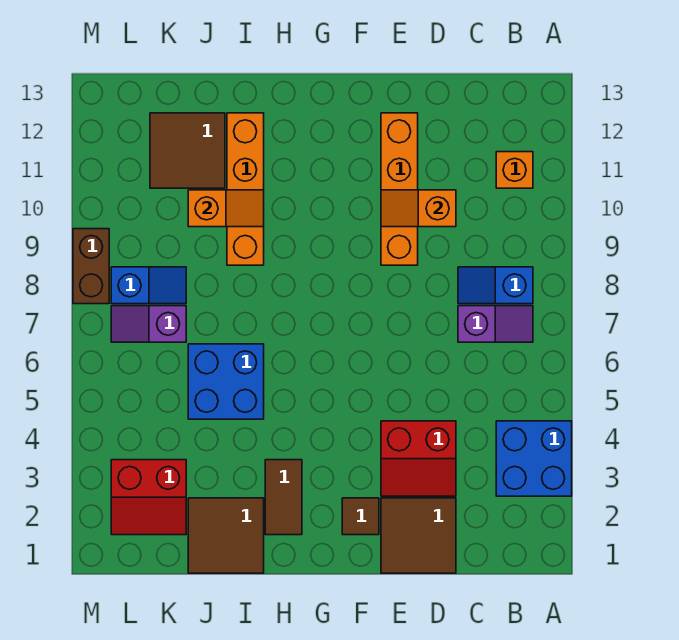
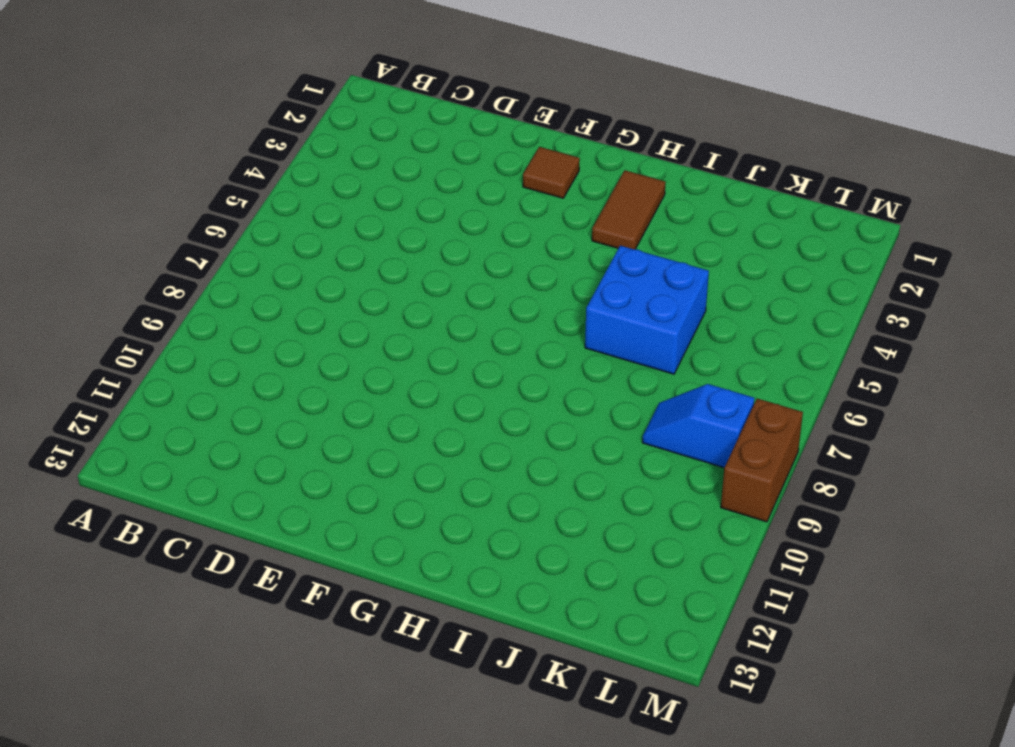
none -> blue 2x2 brick [496,421,572,496]
none -> purple 1x2 slope [458,306,533,342]
none -> blue 1x2 slope [458,267,533,304]

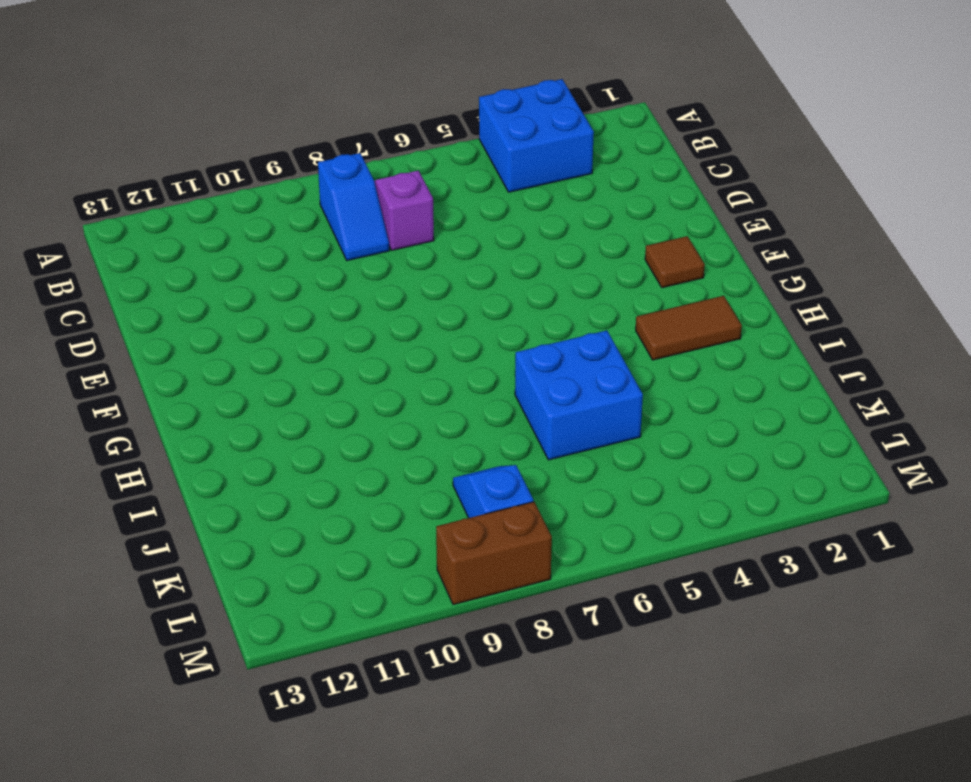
none -> orange 1x1 brick [496,152,533,188]
none -> brown 2x2 tile [381,498,456,573]
none -> red 2x2 slope [381,421,456,496]

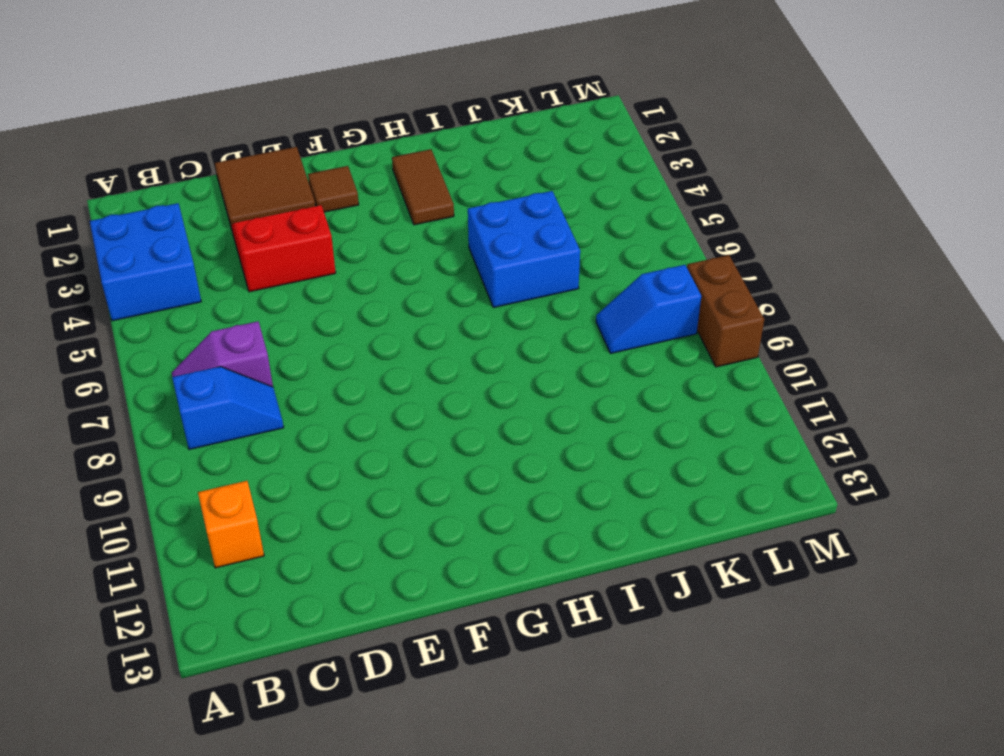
none -> orange 1x4 brick [381,113,418,265]
none -> brown 2x2 tile [188,498,264,573]
none -> orange 1x4 brick [227,113,264,265]

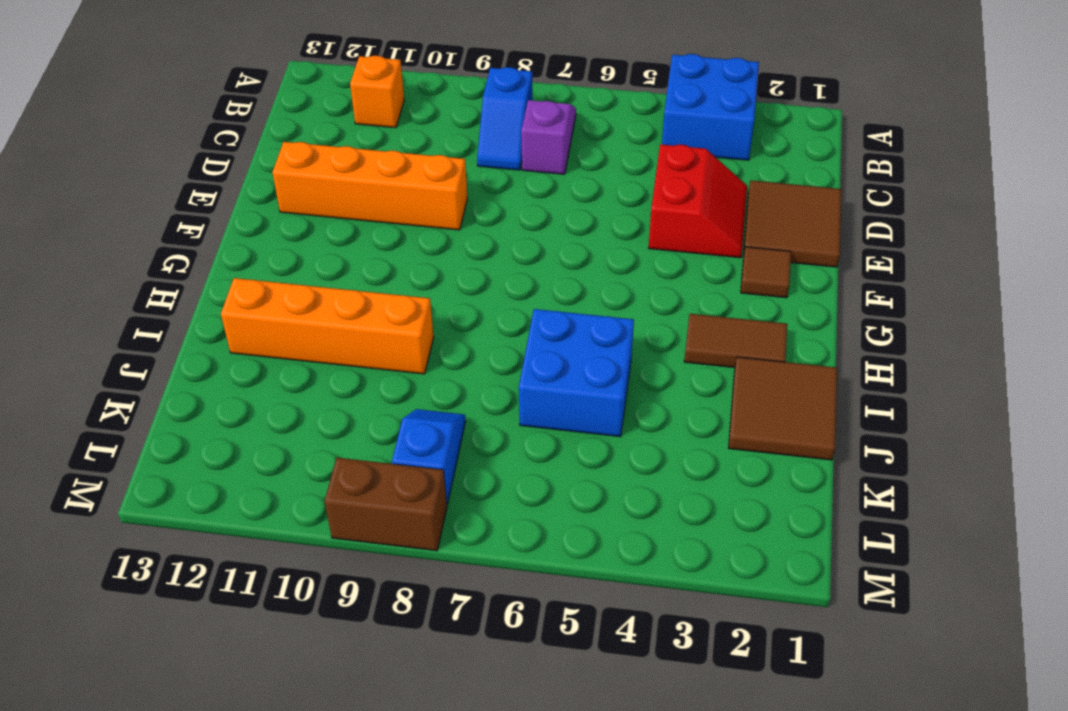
none -> brown 2x2 tile [150,113,225,188]
none -> red 2x2 slope [111,460,186,535]
none -> purple 1x2 slope [111,306,186,342]

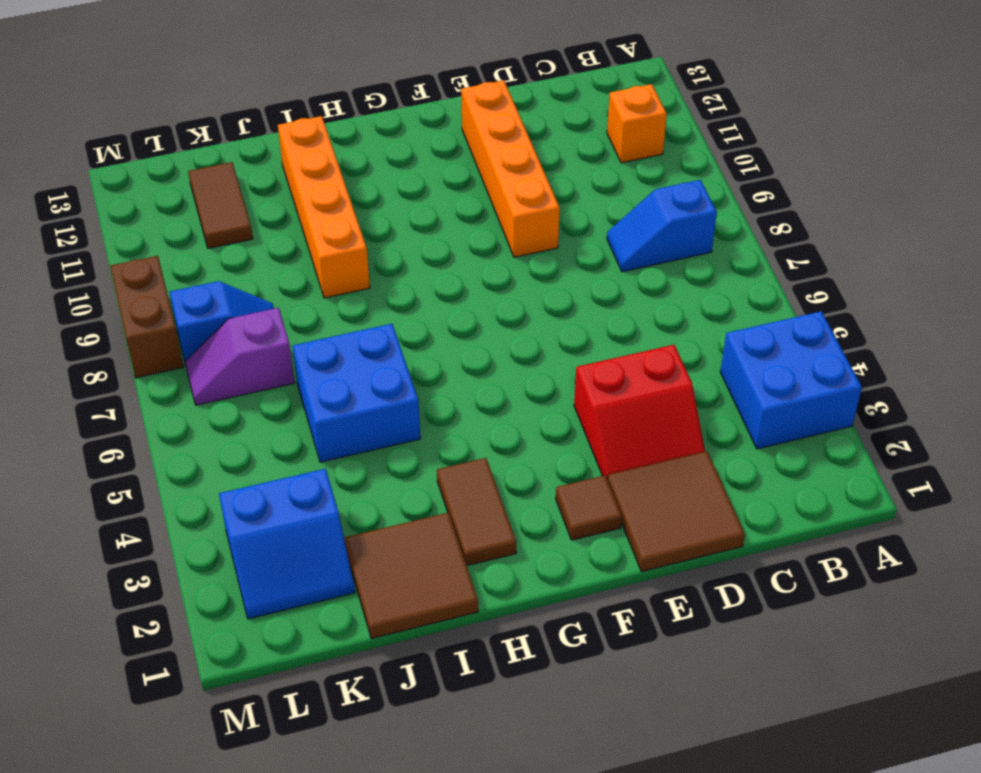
blue 2x2 slope [219,469,355,619] -> red 2x2 slope [111,460,186,535]
brown 1x2 tile [188,162,253,248] -> brown 2x2 tile [150,113,225,188]
none -> purple 1x2 slope [458,306,533,342]
none -> orange 1x2 slope [381,190,456,227]
none -> orange 1x2 slope [188,190,264,227]

